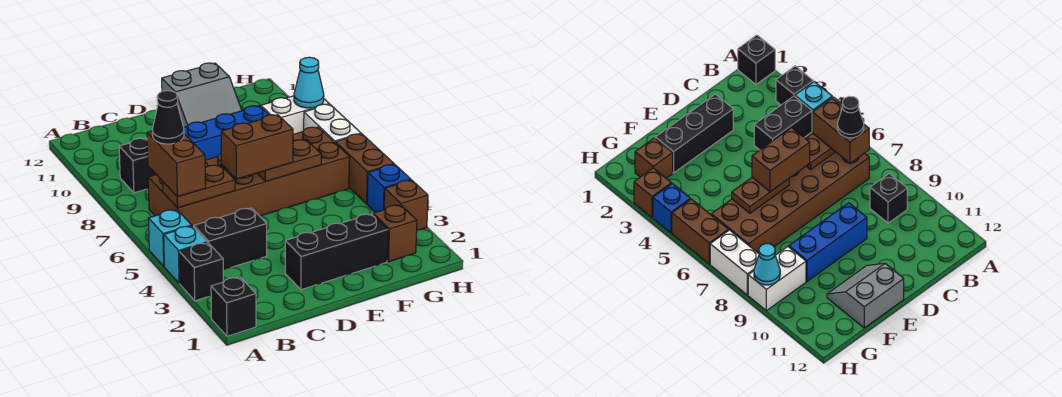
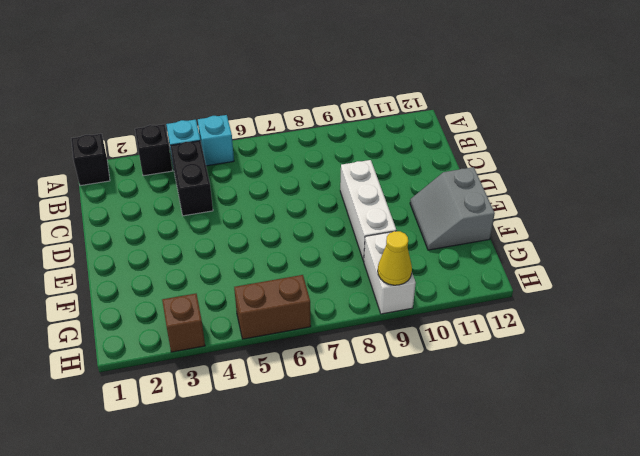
white 1x3 brick [340,160,396,261] -> blue 1x3 brick [184,106,269,160]
yellow 1x1 cone [378,231,412,285] -> cyan 1x1 cone [294,57,324,108]
none -> brown 2x6 brick [148,127,350,227]
none -> black 1x1 brick [119,138,156,193]
none -> black 1x3 brick [285,214,388,290]

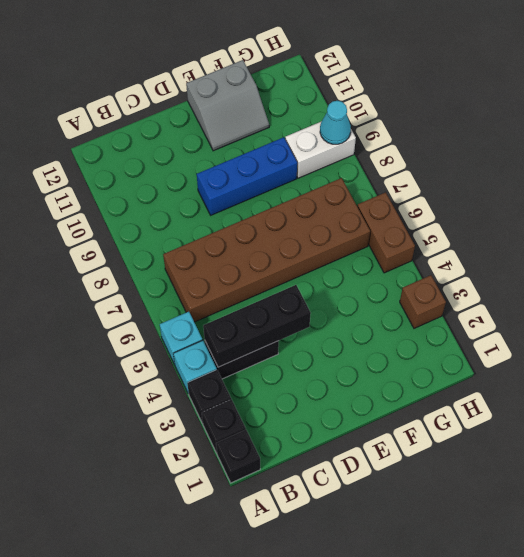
black 1x1 brick [202,399,246,453] -> black 1x1 brick moved to [119,138,156,193]
black 1x3 brick [203,285,311,367] -> black 1x3 brick moved to [285,214,388,290]
none -> brown 1x1 brick [373,205,417,262]
none -> blue 1x1 brick [367,164,411,213]
none -> white 1x2 brick [304,104,361,142]

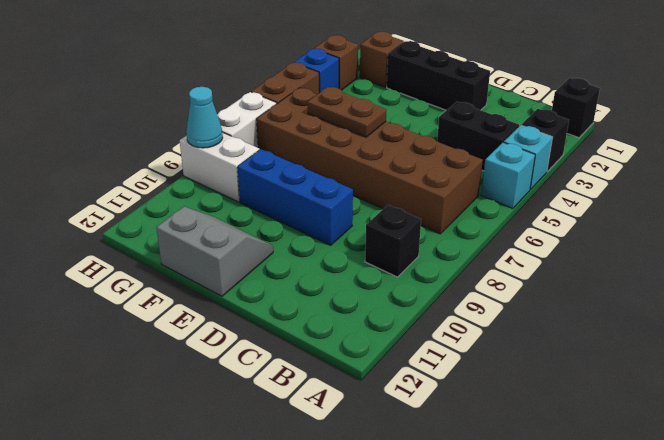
none -> brown 1x2 plate [163,165,235,208]
none -> brown 1x2 brick [147,131,206,197]
none -> brown 1x2 brick [221,115,293,179]

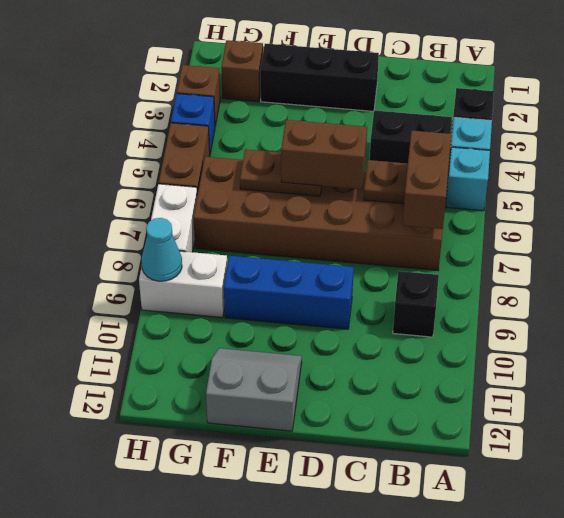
none -> black 1x1 brick [211,277,256,336]
none -> black 1x1 cone [153,91,184,144]

